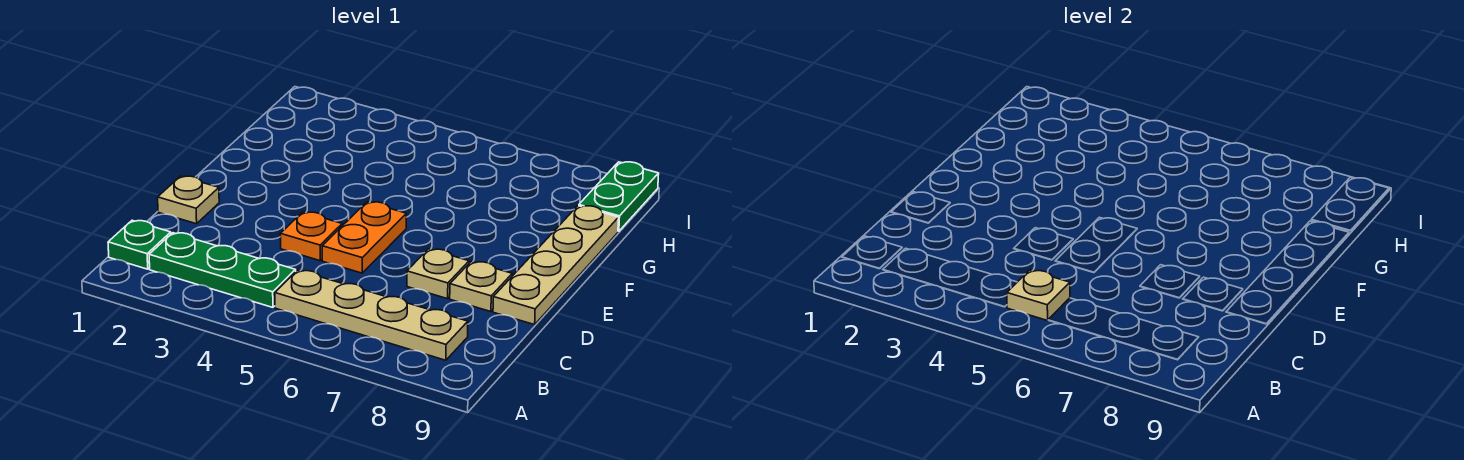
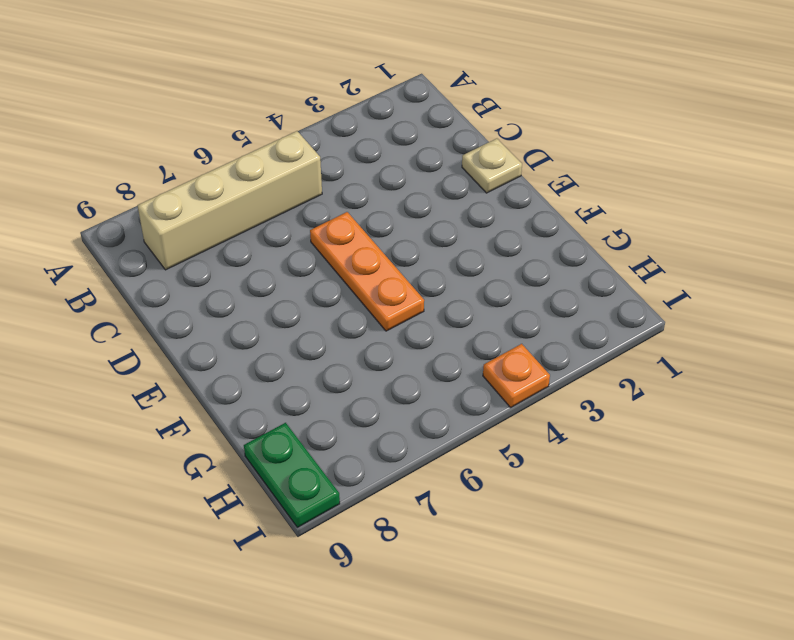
tan 1x4 brick [137,131,322,270] -> tan 1x4 plate [275,270,468,360]
orange 1x3 plate [310,212,424,331] -> orange 1x2 plate [322,202,406,273]
orange 1x1 plate [483,344,550,407] -> orange 1x1 plate moved to [280,212,342,261]
none -> green 1x1 plate [108,220,171,269]
none -> green 1x3 plate [149,233,296,307]

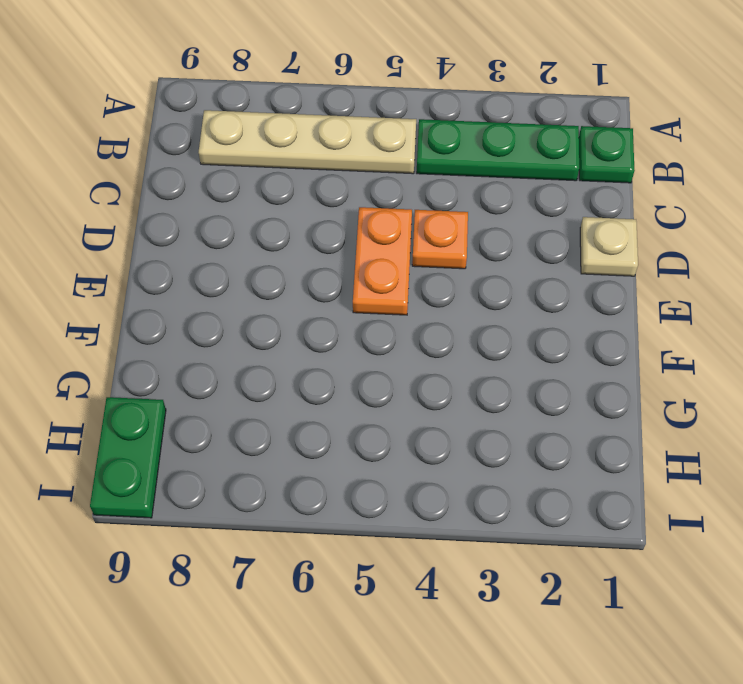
none -> tan 1x1 plate [407,249,469,299]
none -> tan 1x1 plate [450,261,512,312]

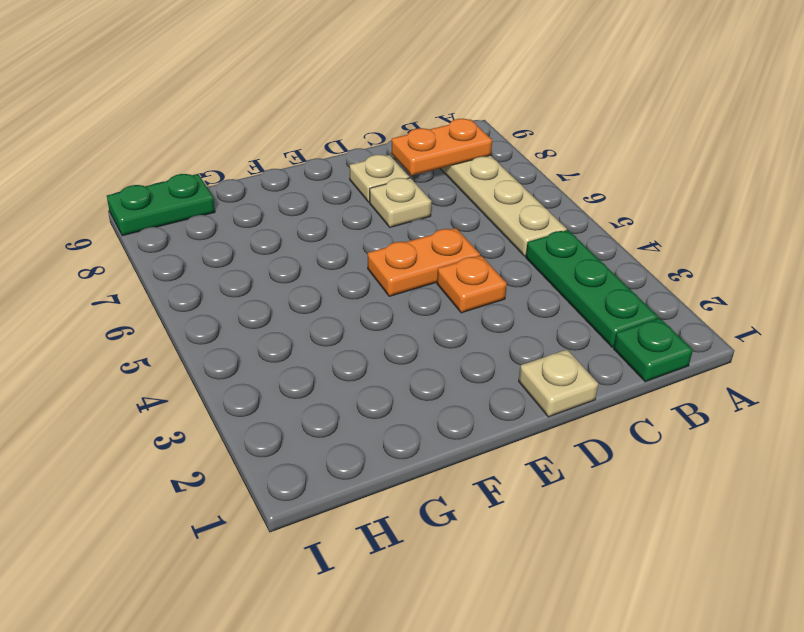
orange 1x2 plate [391,119,492,176] -> none
none -> tan 1x4 plate [493,206,619,325]
none -> tan 1x1 plate [1007,270,1070,321]

